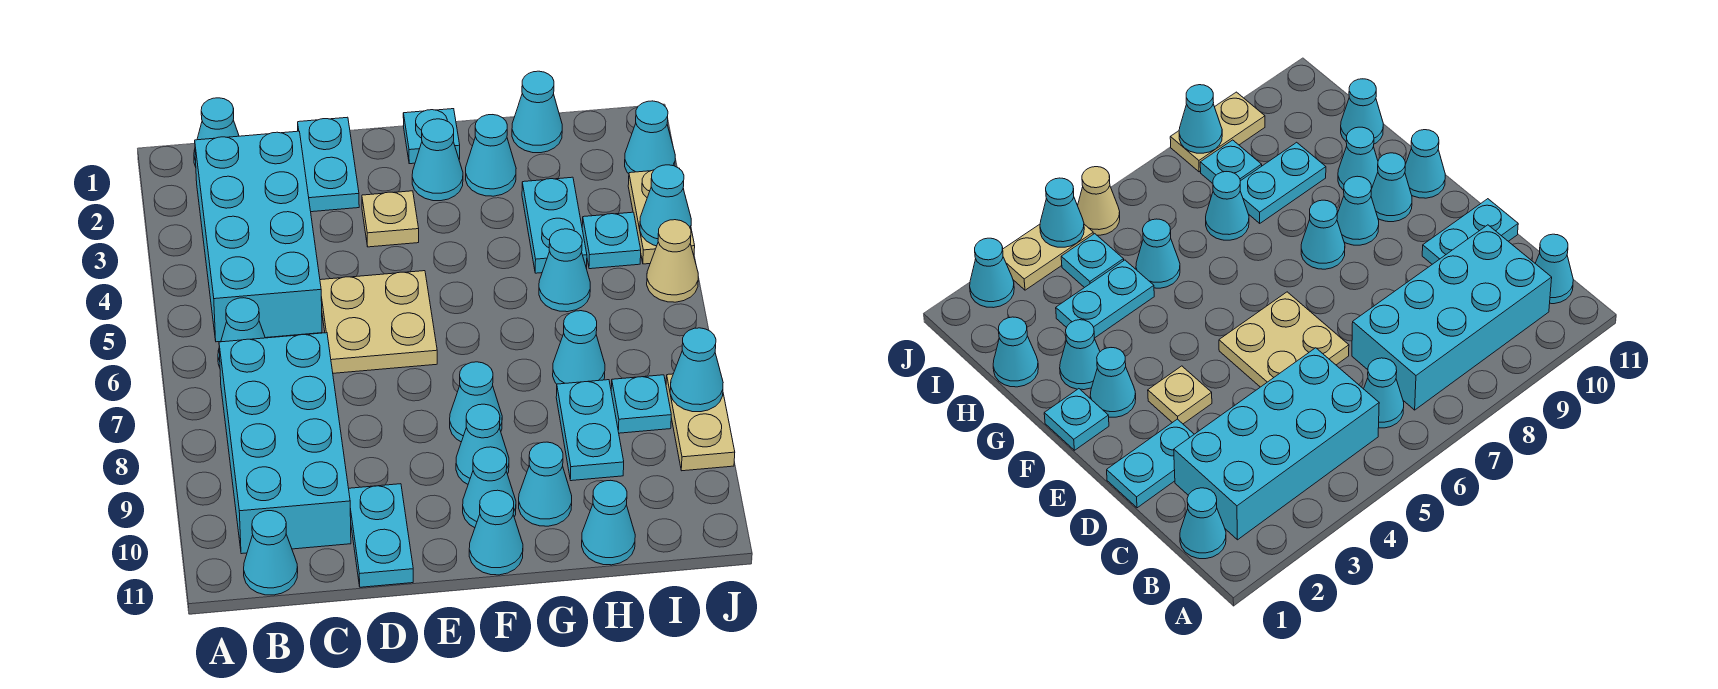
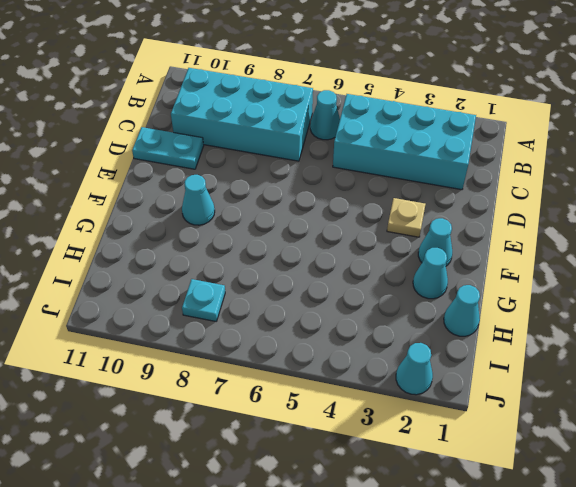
none -> cyan 1x1 cone [194,98,239,167]
none -> cyan 1x1 cone [244,511,298,595]
none -> cyan 1x2 plate [298,117,359,212]
none -> tan 2x2 plate [320,271,437,373]

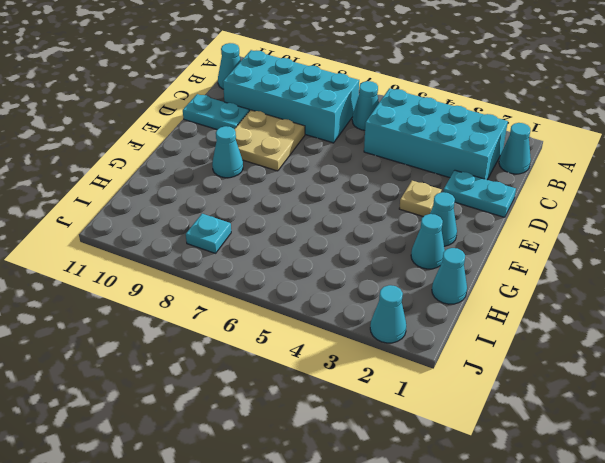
tan 2x2 plate [234,110,305,171] -> tan 2x2 plate moved to [320,271,437,373]
none -> cyan 1x1 plate [403,109,460,164]
none -> cyan 1x1 cone [450,362,502,442]
none -> cyan 1x1 cone [463,447,516,528]
none -> cyan 1x1 cone [469,490,523,575]

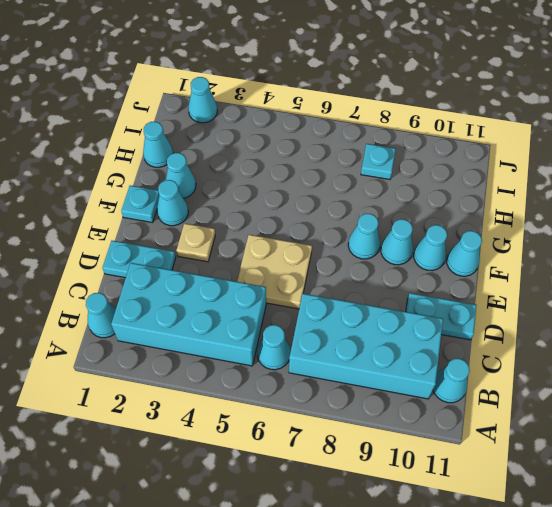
none -> cyan 1x1 cone [519,442,572,526]
none -> cyan 1x2 plate [522,177,587,273]
none -> cyan 1x1 cone [539,229,590,312]
none -> cyan 1x1 cone [553,311,605,384]

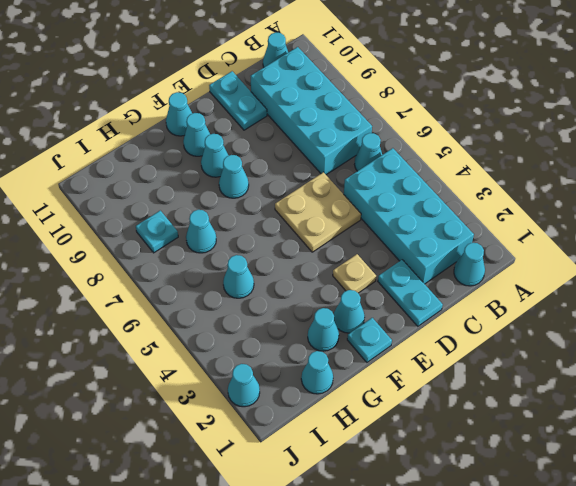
none -> cyan 1x1 cone [519,442,572,526]
none -> cyan 1x2 plate [522,177,587,273]
none -> cyan 1x2 plate [556,380,624,481]
none -> cyan 1x1 cone [582,480,635,565]

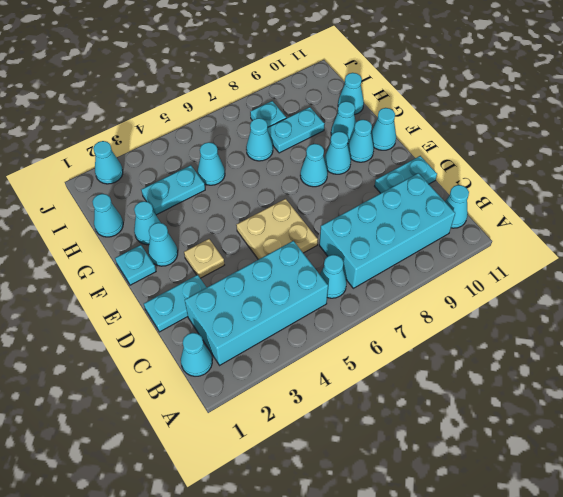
none -> cyan 1x1 plate [582,212,641,269]
none -> tan 1x2 plate [628,170,695,264]
none -> tan 1x1 cone [647,220,698,302]
none -> tan 1x2 plate [666,374,735,471]

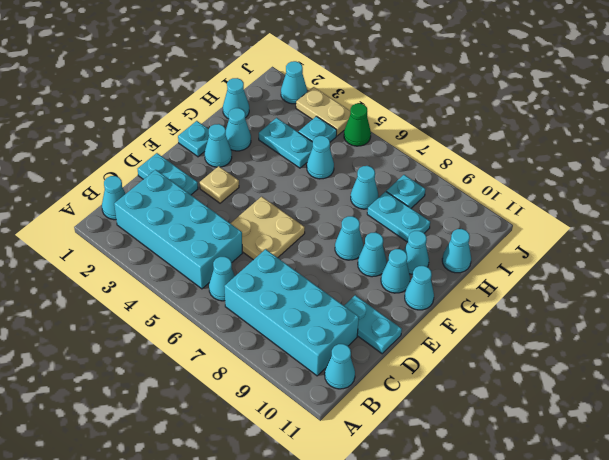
green 1x1 cone [344,103,371,146] -> tan 1x1 cone [647,220,698,302]
none -> tan 1x2 plate [666,374,735,471]
none -> cyan 1x1 cone [640,165,691,246]
none -> cyan 1x1 cone [670,328,723,412]

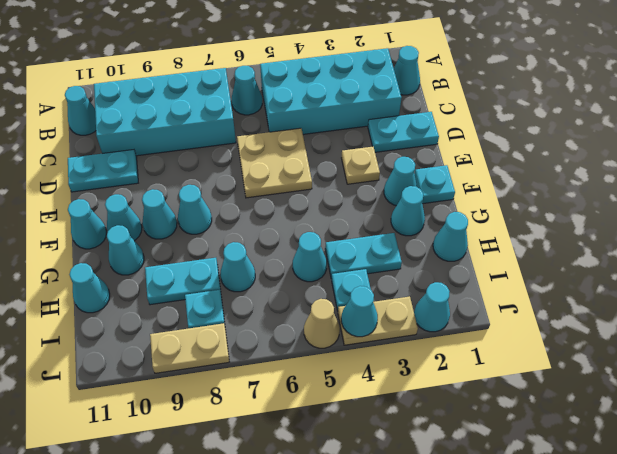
none -> cyan 1x1 cone [670,328,723,412]

